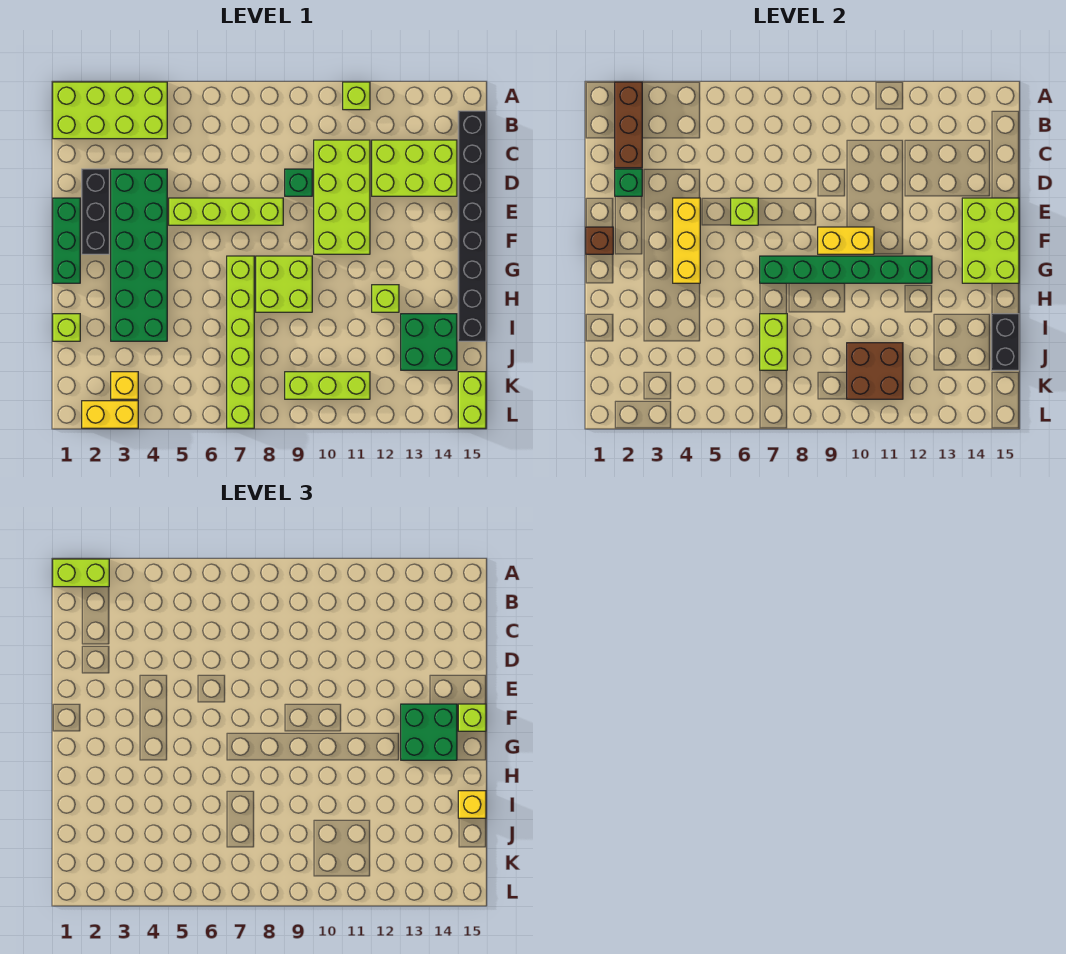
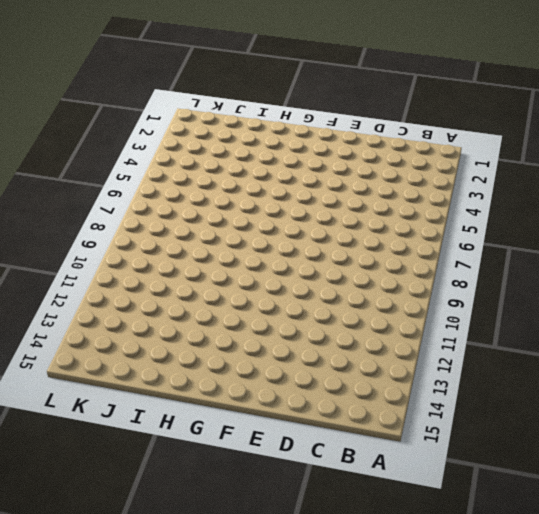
none -> lime 2x4 brick [53,82,167,139]
none -> lime 1x1 brick [343,82,370,110]
none -> black 1x8 brick [458,111,486,341]
none -> lime 2x4 brick [314,140,370,254]

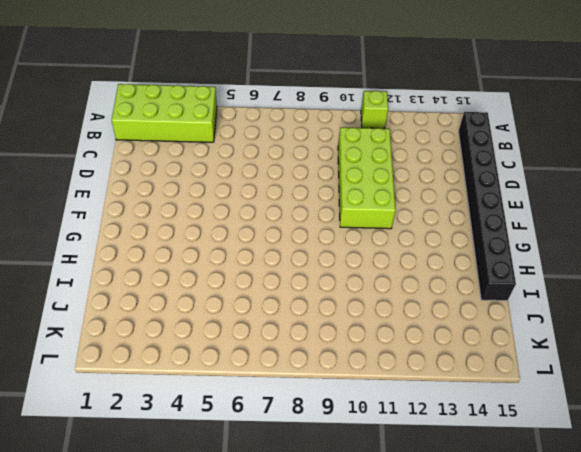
none -> lime 2x3 brick [372,140,457,196]
none -> black 1x3 brick [82,169,109,254]
none -> green 2x6 brick [111,169,167,341]
none -> green 1x1 brick [285,169,312,196]

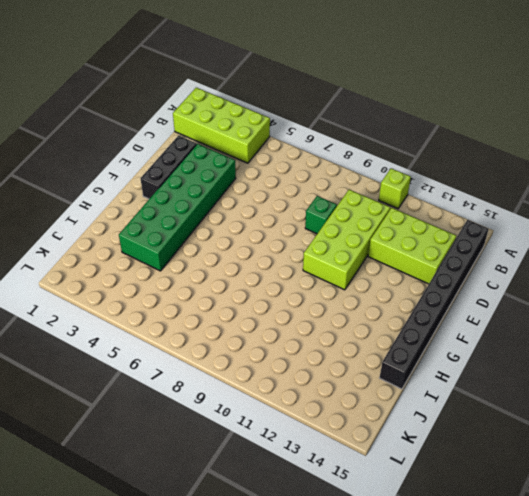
none -> green 1x3 brick [53,198,80,283]
none -> lime 1x4 brick [169,198,283,225]
none -> lime 1x6 brick [227,256,254,428]
none -> lime 2x2 brick [256,256,312,312]

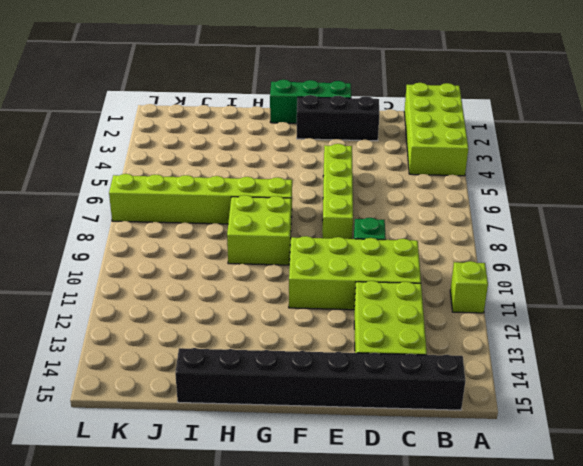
none -> green 2x6 brick [111,169,167,341]
none -> lime 1x1 brick [372,285,399,312]
none -> lime 1x1 brick [53,314,80,341]
none -> green 2x2 brick [401,314,457,370]

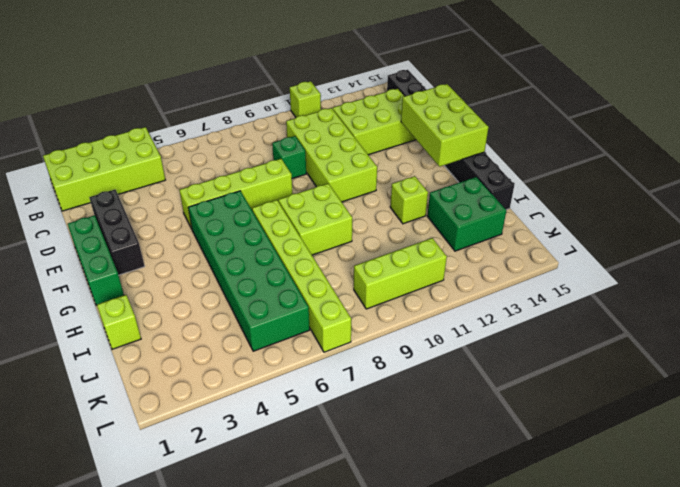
green 2x6 brick [188,191,310,351] -> green 2x6 brick moved to [111,169,167,341]
none -> yellow 1x1 brick [111,372,138,399]
none -> lime 1x2 brick [458,372,486,428]
none -> yellow 1x2 brick [82,401,138,428]
none -> brown 1x3 brick [615,82,642,168]

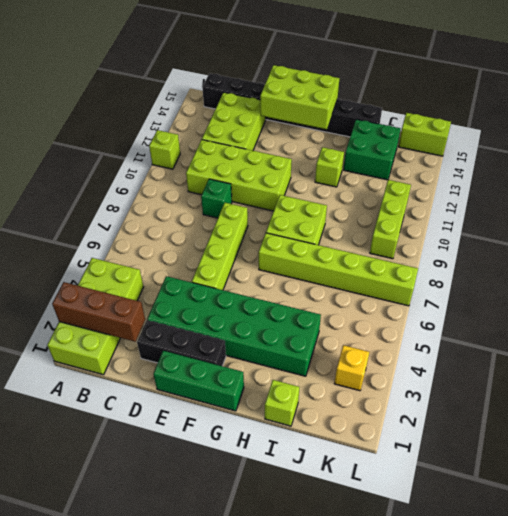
none -> yellow 1x2 brick [82,401,138,428]
none -> green 1x1 brick [615,169,642,196]
none -> yellow 1x3 brick [673,198,700,283]
none -> lime 1x1 brick [731,198,758,225]

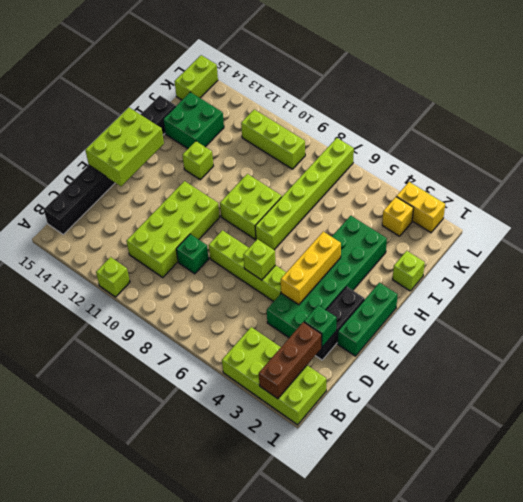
none -> lime 2x3 brick [372,140,457,196]
none -> brown 1x1 brick [586,227,613,254]
none -> yellow 1x2 brick [818,227,874,254]
none -> green 1x6 brick [760,256,932,283]

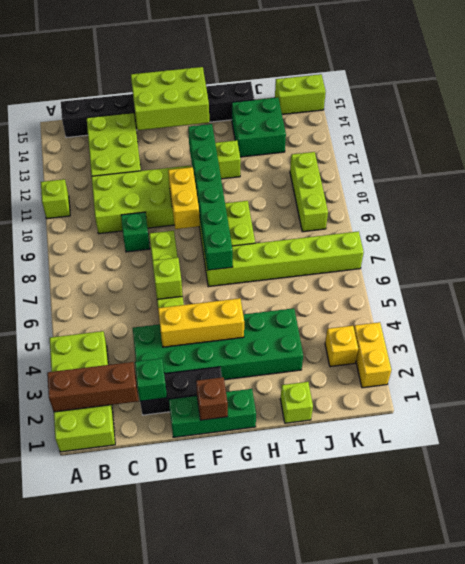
none -> lime 1x2 brick [760,314,787,370]
none -> black 1x2 brick [991,314,1019,370]
none -> brown 2x2 brick [847,343,903,399]
none -> lime 1x2 brick [53,559,109,587]

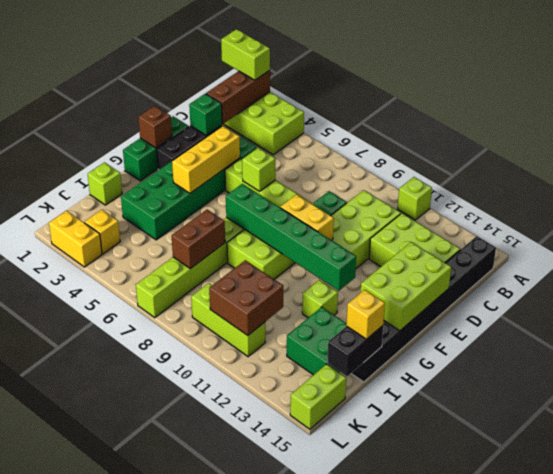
brown 1x2 brick [172,210,225,269] -> lime 1x2 brick [760,314,787,370]
none -> green 2x2 brick [401,704,457,760]
none -> lime 1x1 brick [458,704,486,731]

